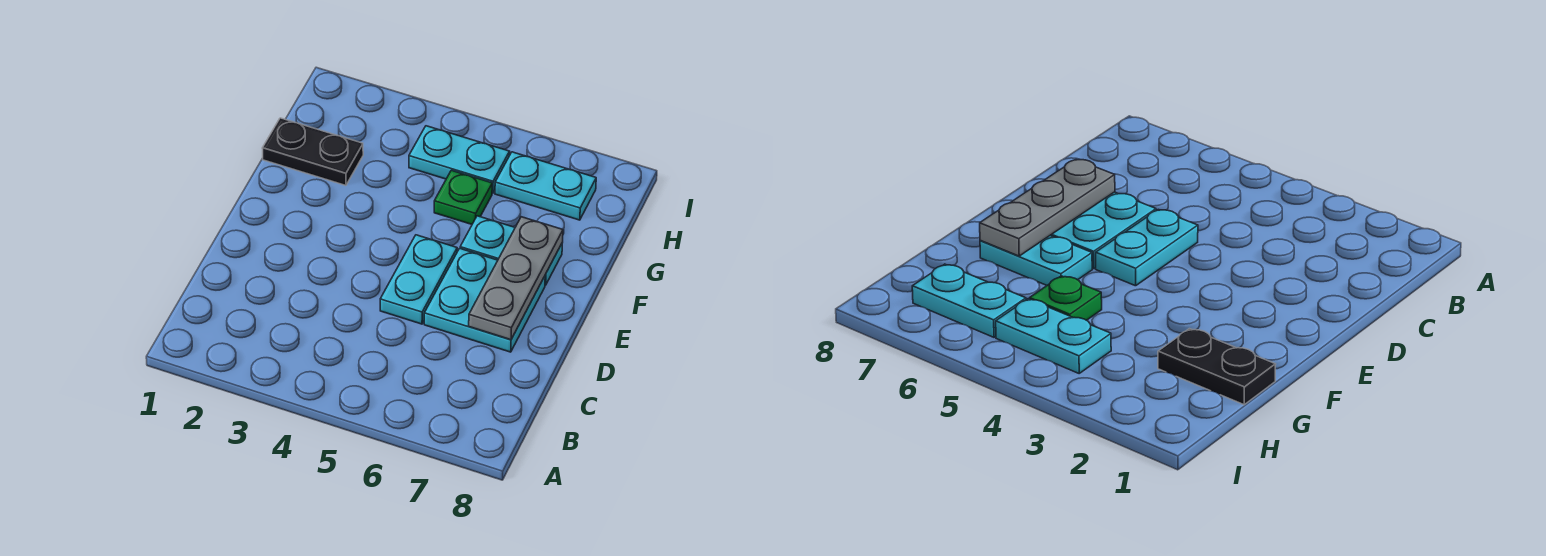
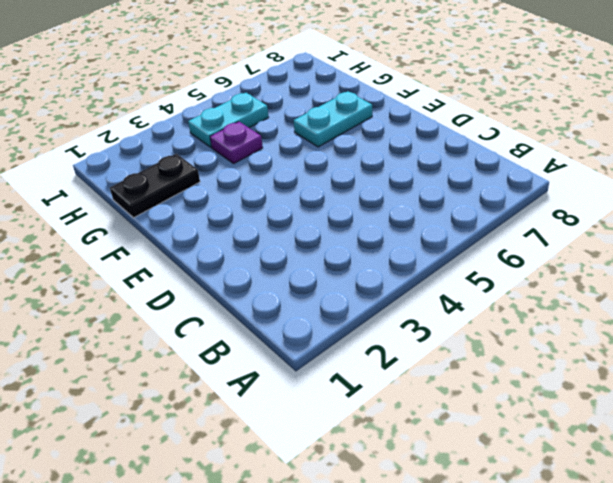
purple 1x1 plate [210,122,263,164] -> none
none -> cyan 1x2 plate [380,235,457,324]
none -> cyan 2x2 plate [424,248,545,352]

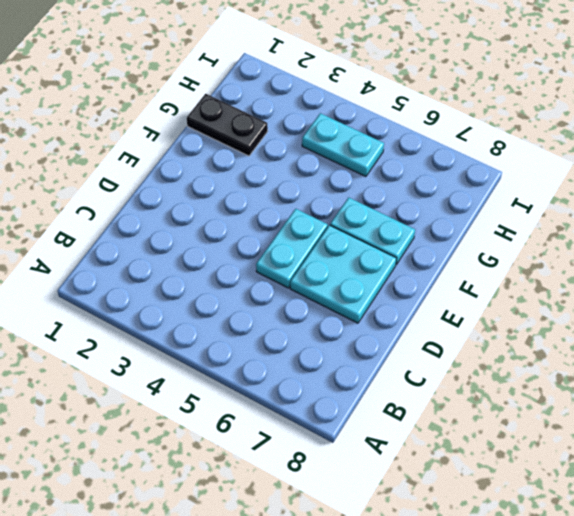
none -> green 1x1 plate [434,170,492,224]
none -> cyan 1x2 plate [495,152,596,220]

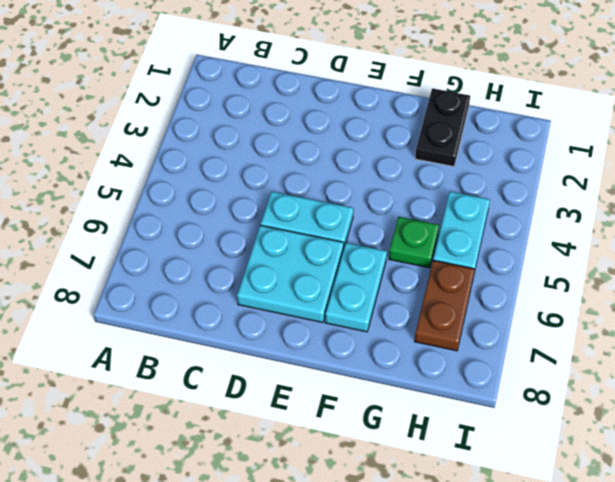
brown 1x2 plate [414,260,475,351] -> cyan 1x2 plate [495,152,596,220]
none -> grey 1x3 plate [469,217,563,340]

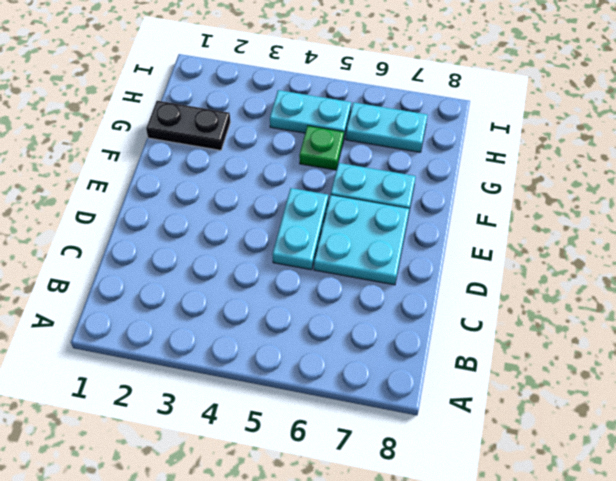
none -> grey 1x3 plate [469,217,563,340]

